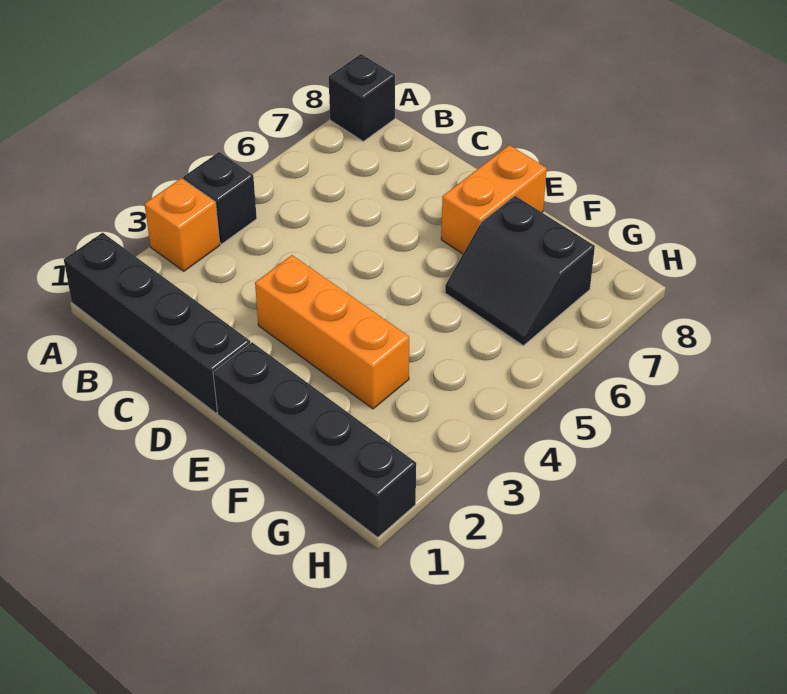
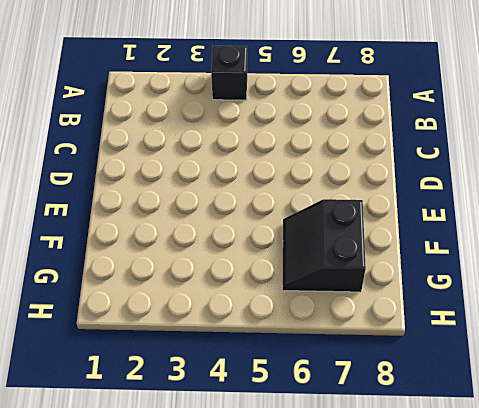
none -> black 1x4 brick [64,233,250,413]
none -> orange 1x1 brick [145,178,220,271]

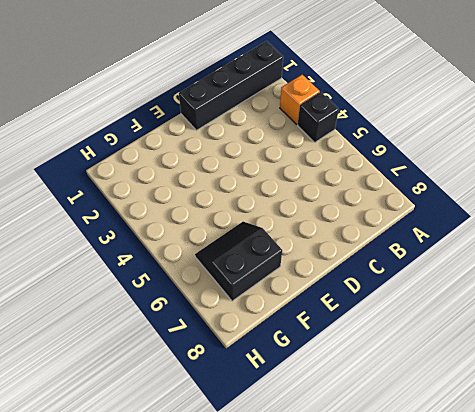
none -> black 1x1 brick [329,54,395,141]
none -> orange 1x3 brick [255,255,409,409]

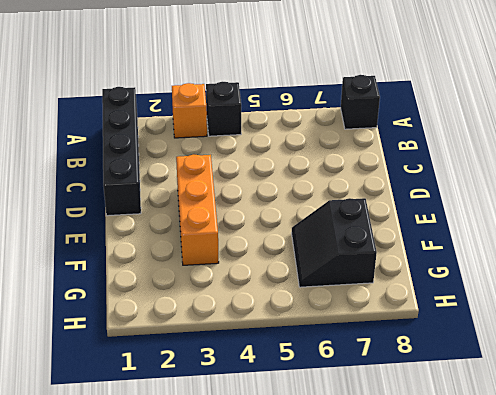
none -> black 1x4 brick [213,342,416,537]
none -> orange 1x2 brick [441,145,547,254]

